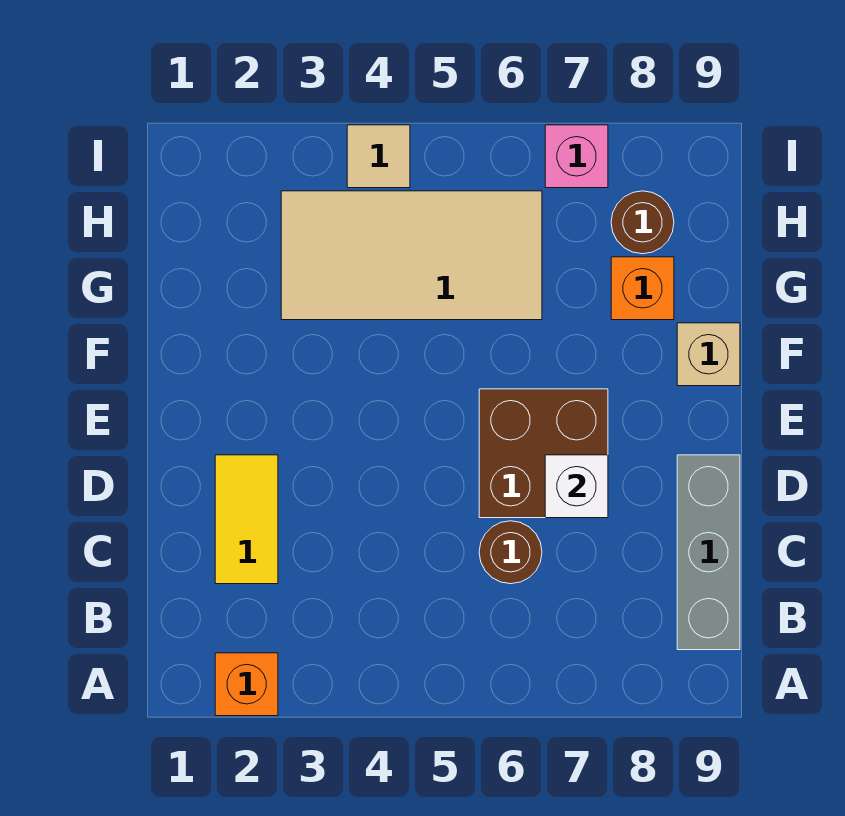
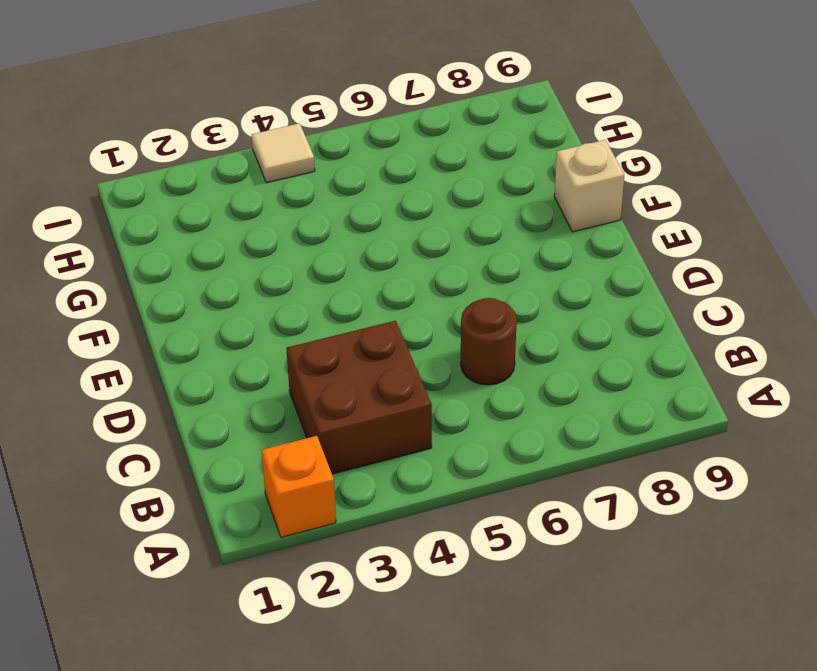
brown 2x2 brick [286,321,432,474] -> brown 2x2 brick moved to [479,389,608,518]
none -> grey 1x3 brick [677,455,740,650]
none -> yellow 1x2 tile [215,455,278,584]
none -> tan 2x4 tile [281,191,542,320]

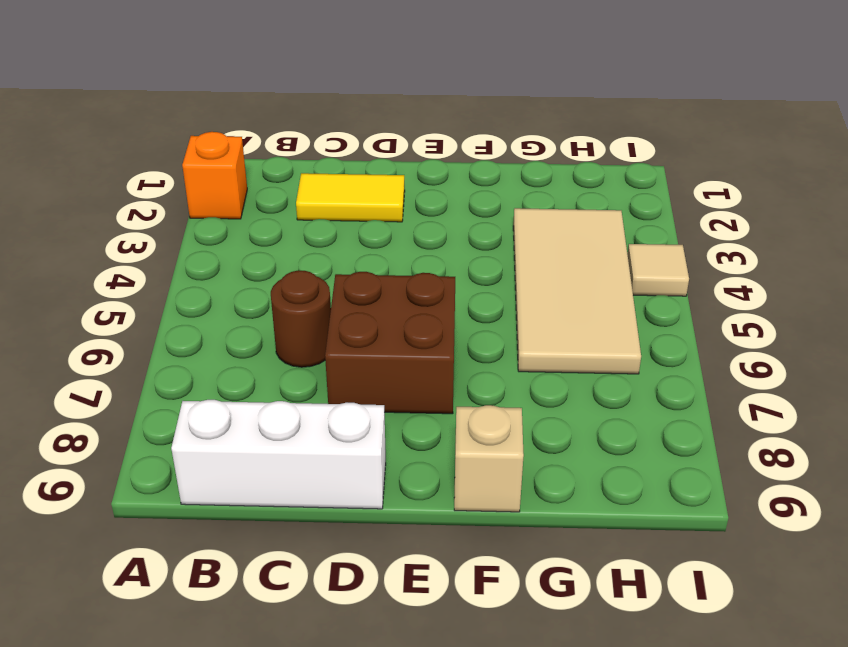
white 1x3 brick [171,400,386,509] -> grey 1x3 brick [677,455,740,650]
none -> orange 1x1 brick [611,257,674,320]
none -> brown 1x1 round brick [611,191,674,254]
none -> pink 1x1 brick [545,125,608,188]

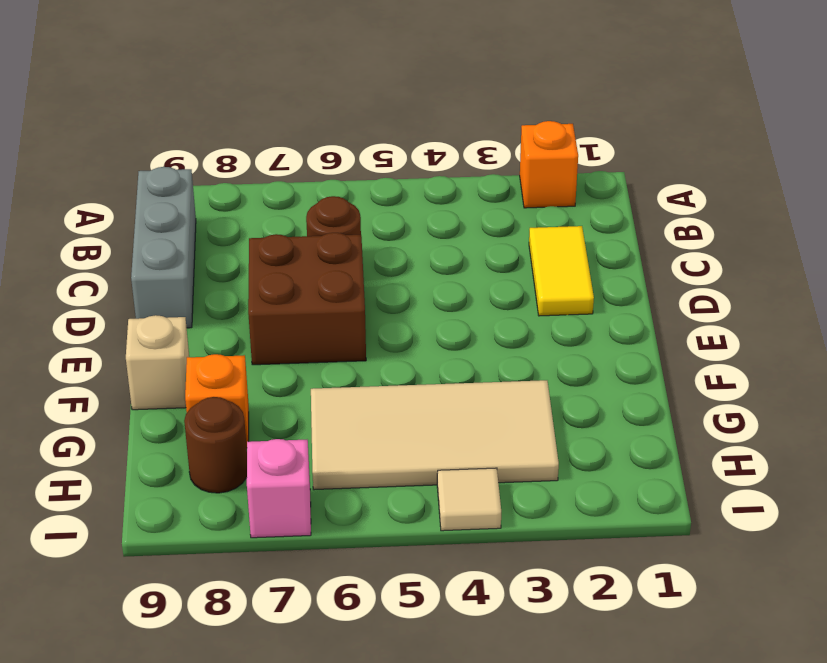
none -> white 1x1 brick [545,455,608,518]

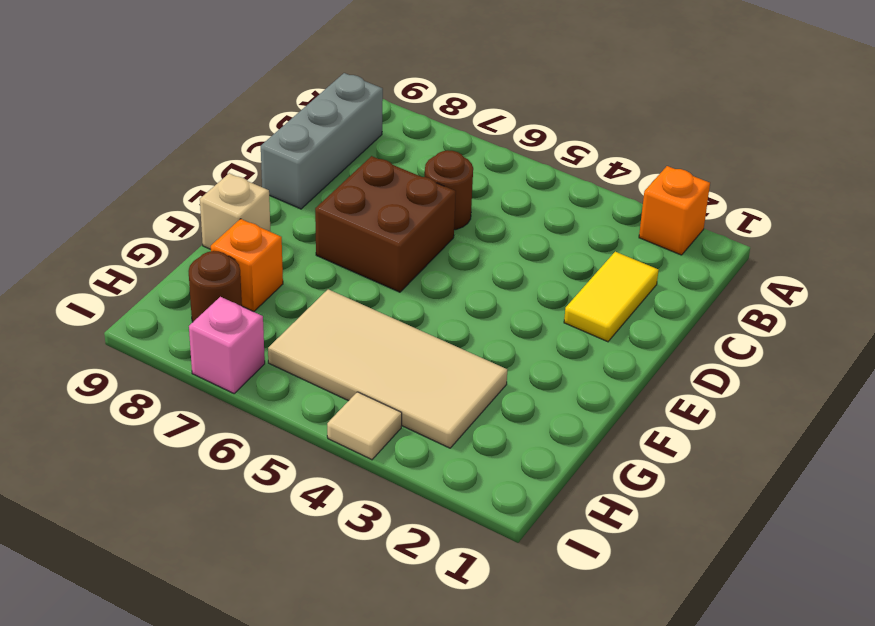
none -> white 1x1 brick [545,455,608,518]

